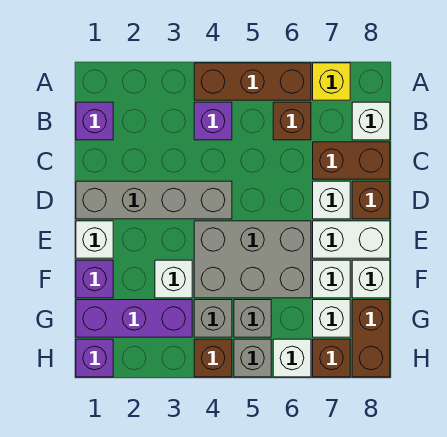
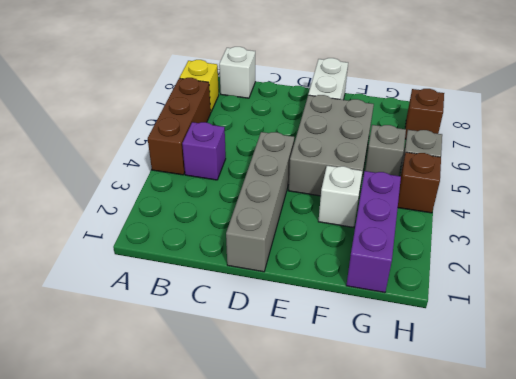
none -> purple 1x1 brick [76,102,113,140]
none -> brown 1x1 brick [273,102,311,140]
none -> brown 1x2 brick [313,142,390,179]

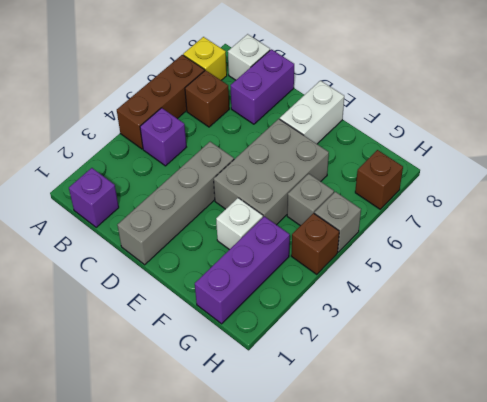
purple 1x2 brick [230,49,294,124] -> brown 1x2 brick [313,142,390,179]
none -> white 1x1 brick [313,181,350,219]
none -> brown 1x1 brick [352,181,390,219]
none -> white 1x1 brick [76,221,113,258]

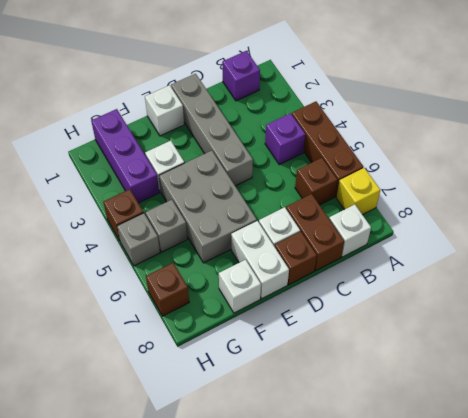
none -> purple 1x1 brick [76,260,113,298]
none -> white 1x1 brick [313,260,350,298]
none -> grey 1x1 brick [194,300,232,337]

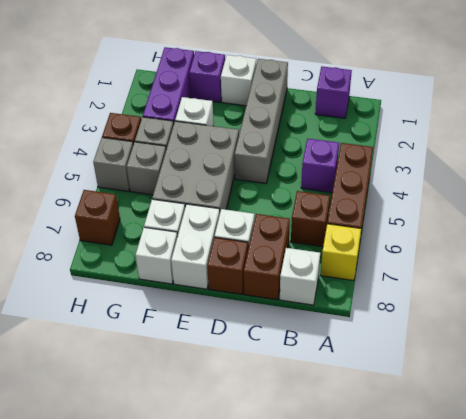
none -> white 1x1 brick [313,300,350,337]
none -> brown 1x2 brick [352,300,390,377]
none -> purple 1x1 brick [76,339,113,377]

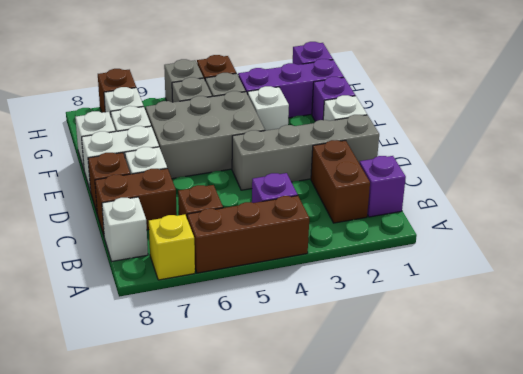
brown 1x2 brick [311,140,370,223] -> brown 1x2 brick moved to [352,300,390,377]
none -> white 1x1 brick [273,339,311,377]

